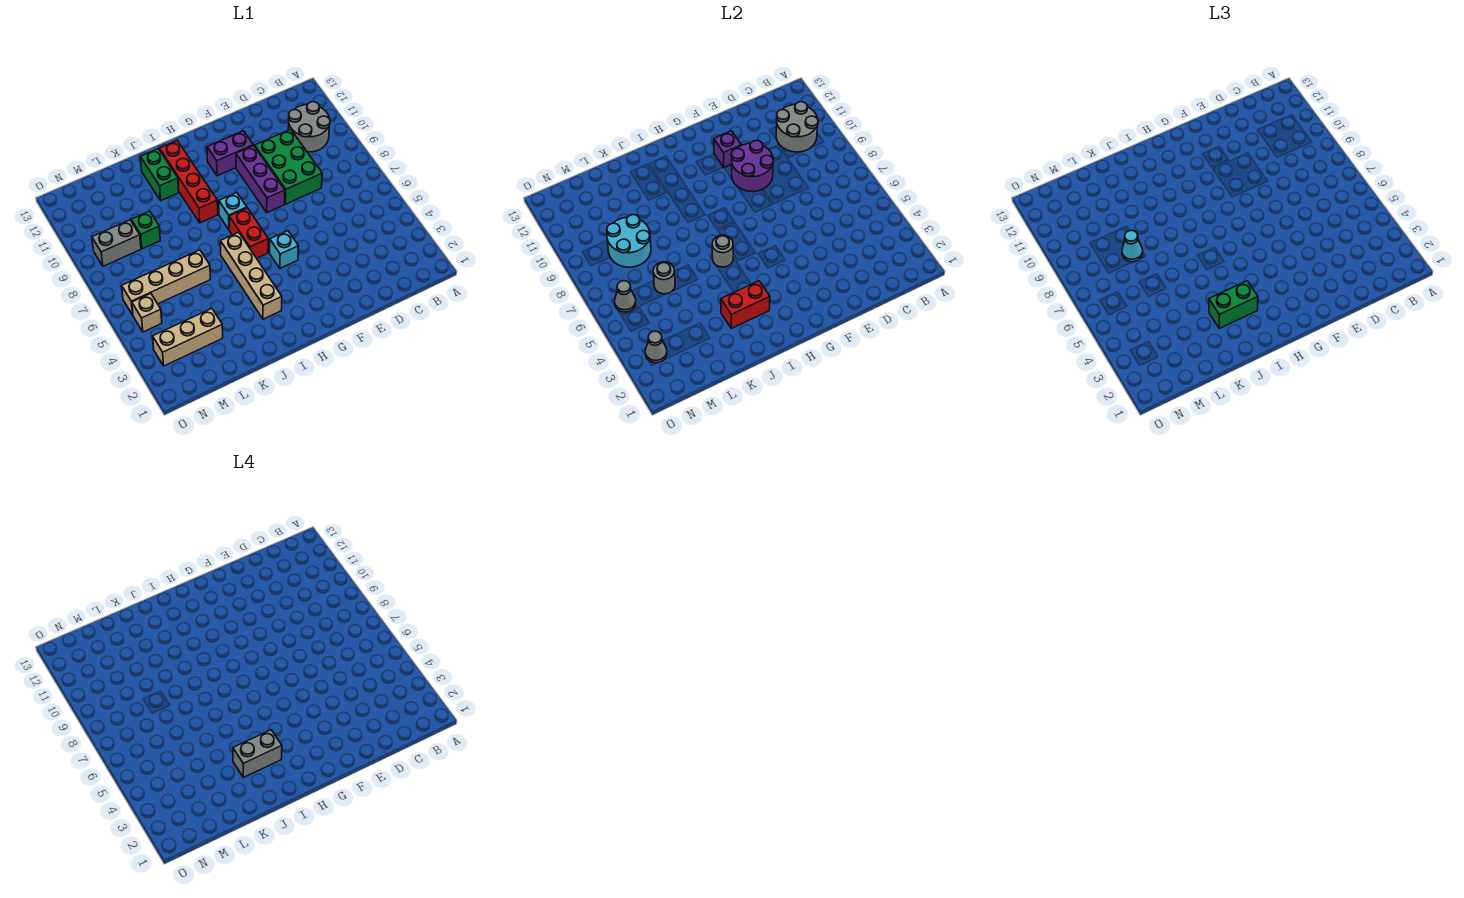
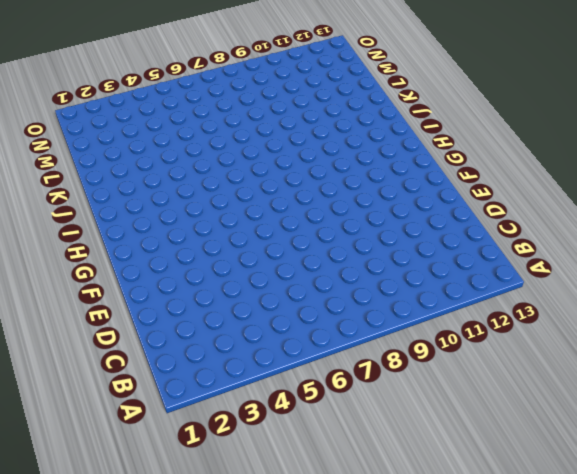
none -> grey 2x2 round brick [288,102,330,152]
none -> green 2x3 brick [255,129,322,204]
none -> purple 1x3 brick [236,146,285,213]

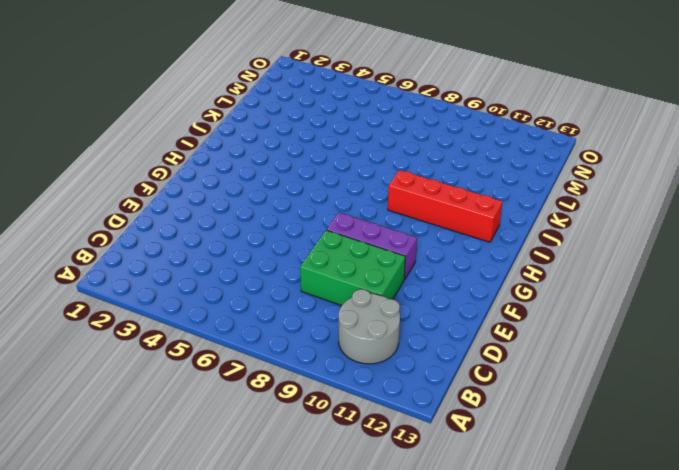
none -> purple 1x2 brick [207,131,253,176]
none -> cyan 1x1 brick [270,231,299,268]
none -> red 1x2 brick [229,208,268,258]

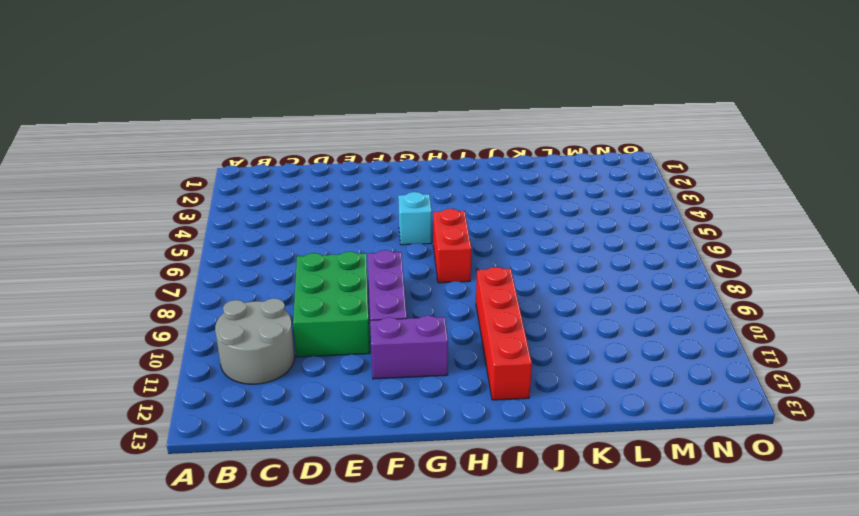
none -> cyan 1x1 brick [219,193,247,229]
none -> tan 1x4 brick [220,232,282,319]
none -> green 1x2 brick [141,149,179,201]

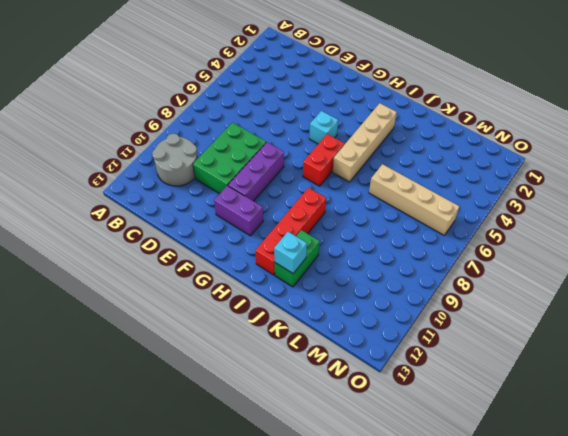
cyan 1x1 brick [274,232,307,273] -> cyan 1x1 brick moved to [219,193,247,229]
none -> tan 1x3 brick [153,309,223,366]
none -> green 1x1 brick [131,211,160,249]
none -> grey 1x2 brick [92,220,141,266]

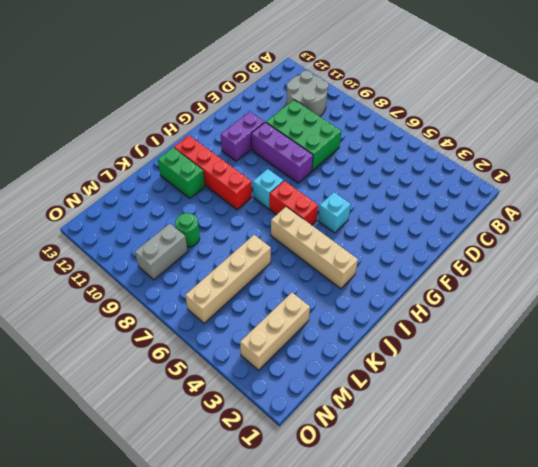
green 1x1 round brick [175,213,200,247] -> green 1x1 brick [131,211,160,249]
none -> tan 1x1 brick [132,293,162,332]
none -> grey 2x2 round brick [776,102,818,152]
none -> purple 2x2 round brick [731,140,774,192]

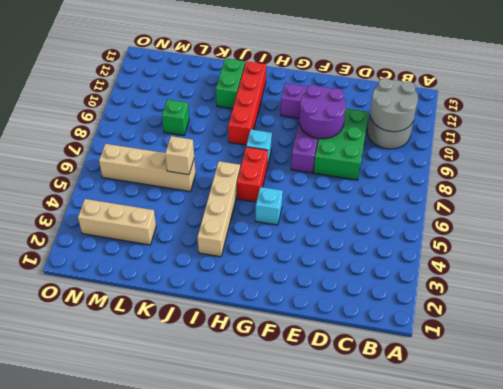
tan 1x1 brick [165,136,194,175] -> tan 1x1 brick moved to [132,293,162,332]
none -> grey 1x2 brick [92,220,141,266]
none -> purple 1x1 brick [714,131,741,167]
none -> red 1x2 brick [721,281,770,328]

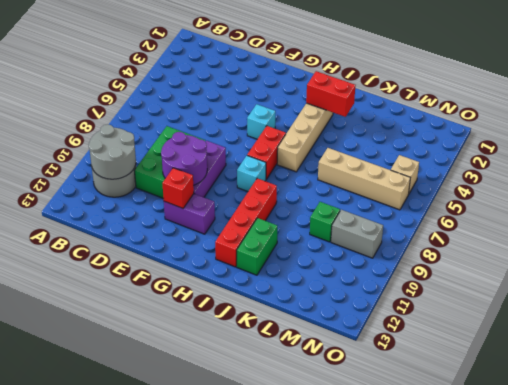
red 1x1 brick [162,168,194,208] -> purple 1x1 brick [714,131,741,167]
none -> tan 1x3 brick [153,309,223,366]
none -> grey 1x1 round brick [712,235,733,267]
none -> grey 1x1 round brick [653,262,675,294]

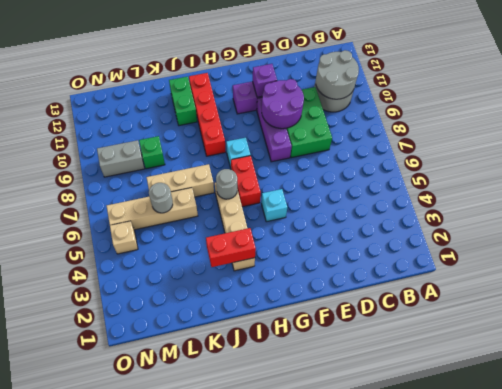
tan 1x3 brick [146,164,214,197] -> tan 1x3 brick moved to [153,309,223,366]
none -> cyan 2x2 round brick [607,215,651,267]
none -> grey 1x1 cone [645,331,667,363]
none -> grey 1x1 cone [615,281,636,312]

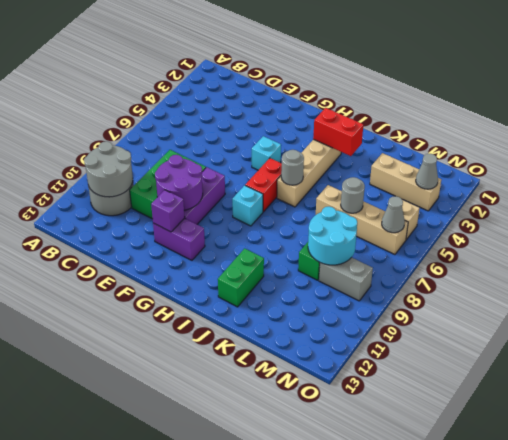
none -> red 1x4 brick [159,141,218,223]
none -> green 1x2 brick [1209,281,1258,328]
none -> cyan 1x1 cone [1122,230,1143,262]

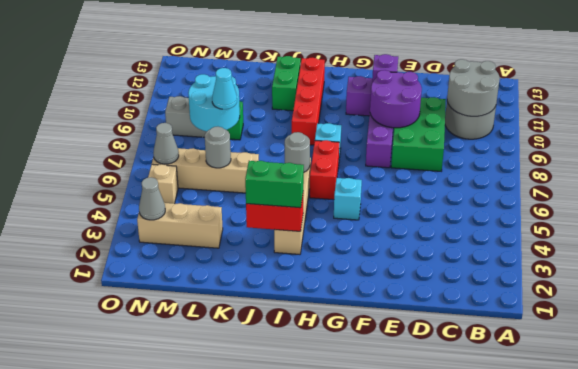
none -> grey 1x2 brick [233,730,282,777]

